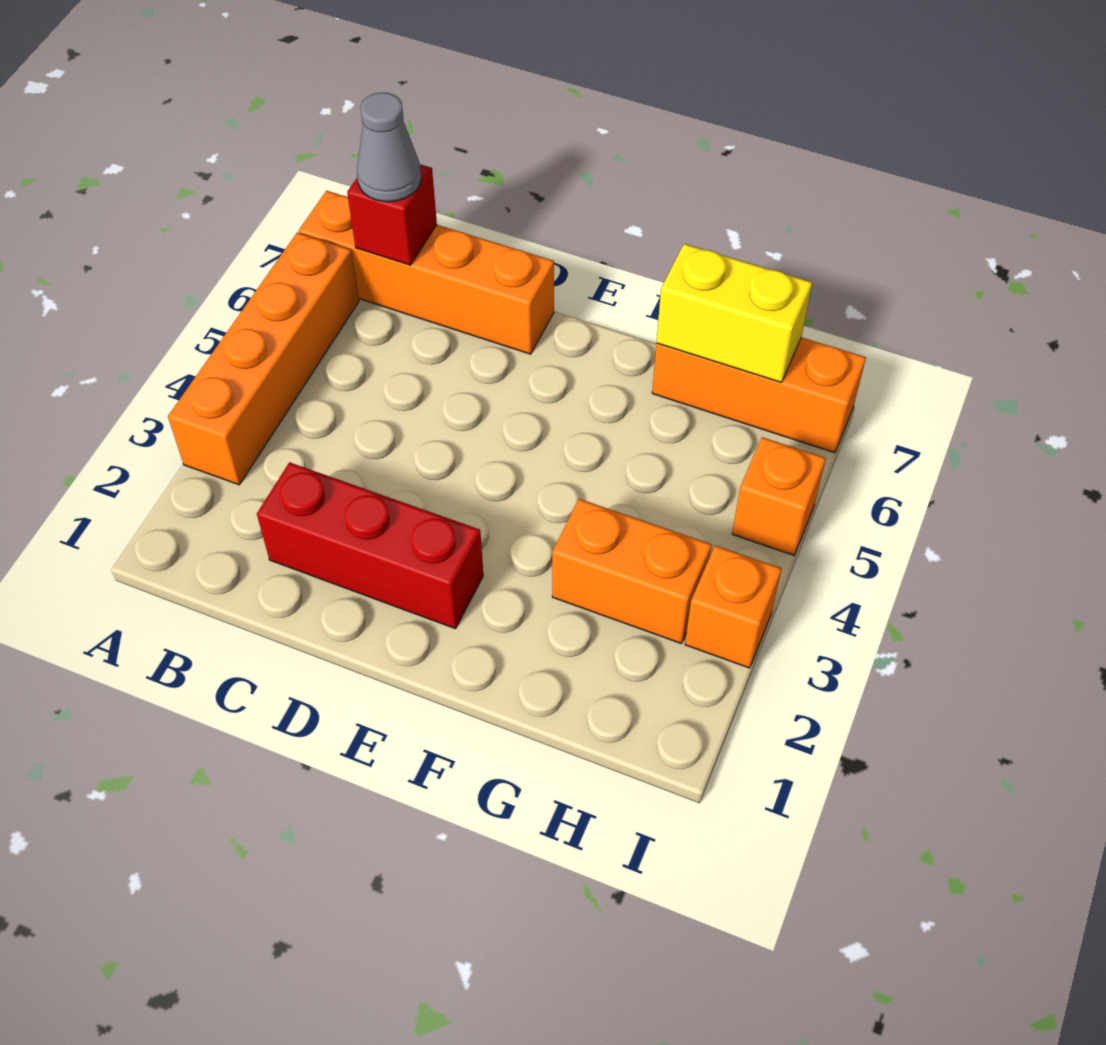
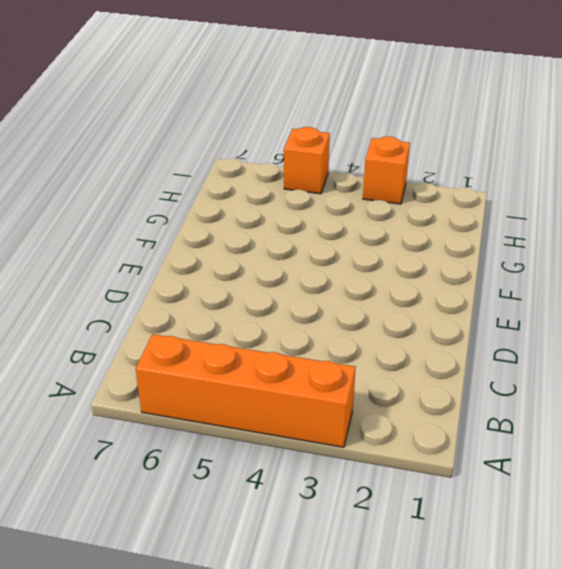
none -> orange 1x4 brick [299,191,554,354]
none -> red 1x3 brick [257,462,483,629]

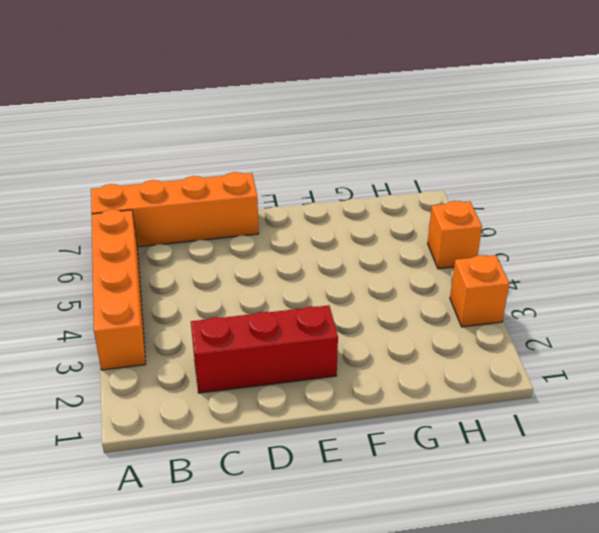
none -> orange 1x2 brick [552,499,712,644]
none -> orange 1x3 brick [652,337,866,453]

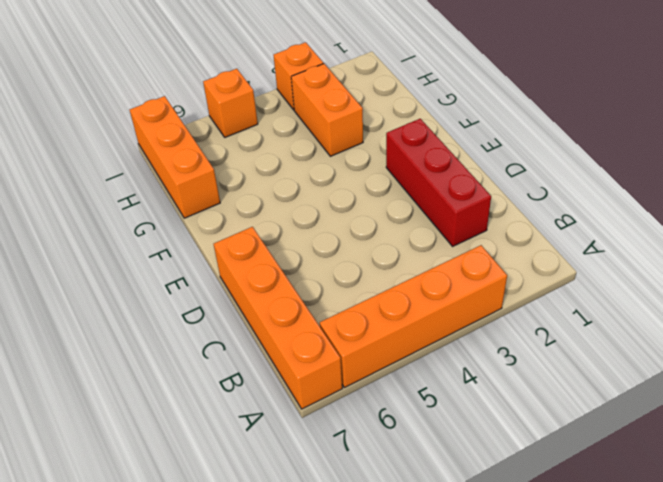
none -> red 1x1 brick [347,164,437,265]
none -> yellow 1x2 brick [656,244,812,383]

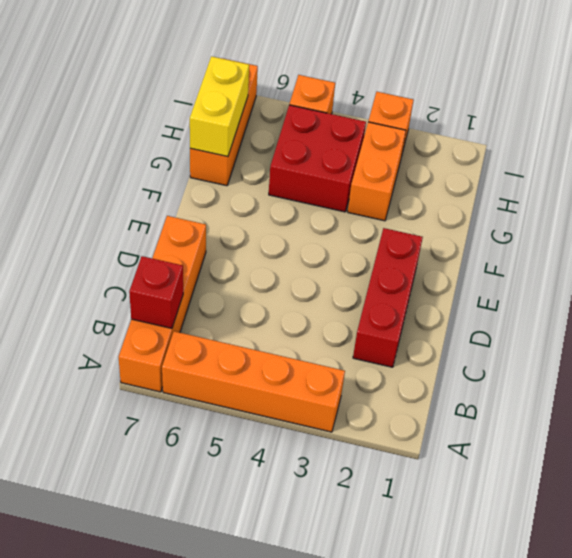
red 2x2 brick [269,105,366,212] -> none
none -> grey 1x1 cone [357,93,421,202]

